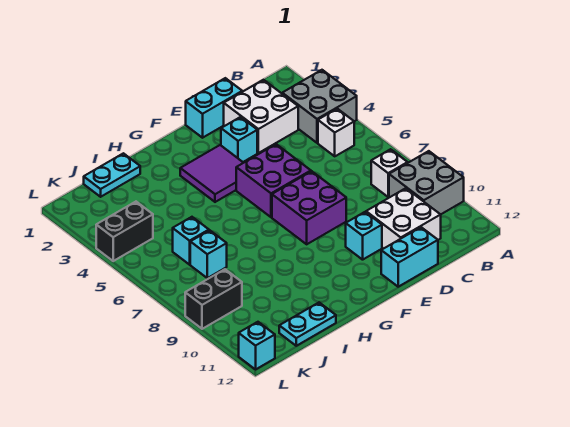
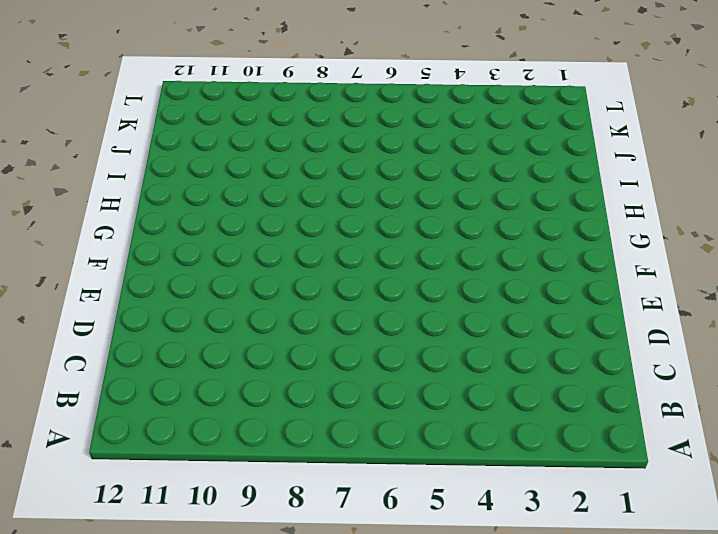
none -> grey 2x2 brick [282,70,357,143]
none -> grey 2x2 brick [389,151,464,215]
none -> white 1x1 brick [318,109,354,156]

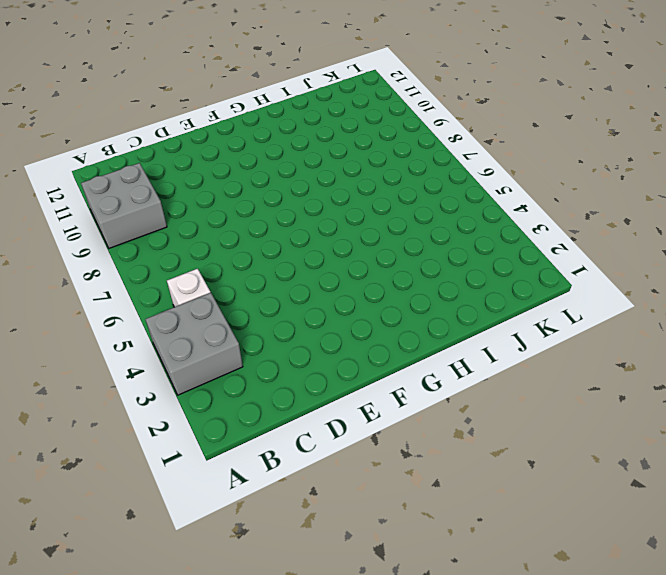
none -> white 1x1 brick [371,149,408,197]
none -> white 2x2 brick [224,80,298,153]
none -> white 2x2 brick [366,188,441,249]

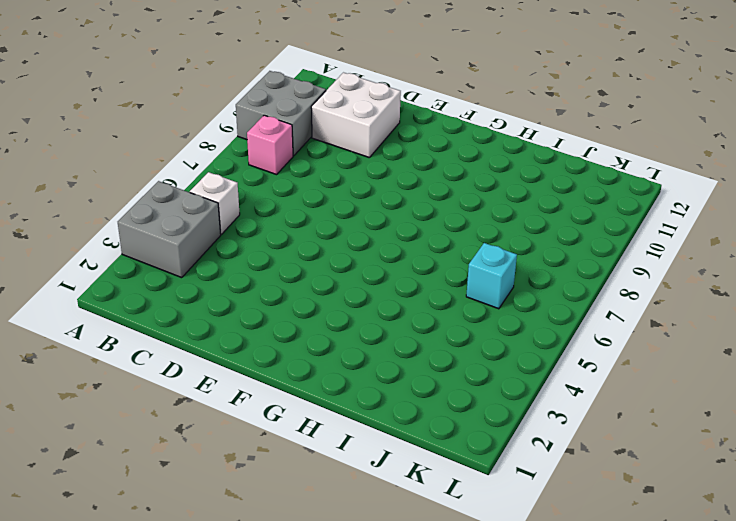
pink 1x1 brick [247,115,293,175] -> white 1x1 brick [371,149,408,197]
none -> white 2x2 brick [224,80,298,153]
none -> cyan 1x2 brick [186,78,242,138]
none -> cyan 1x2 brick [381,227,438,287]

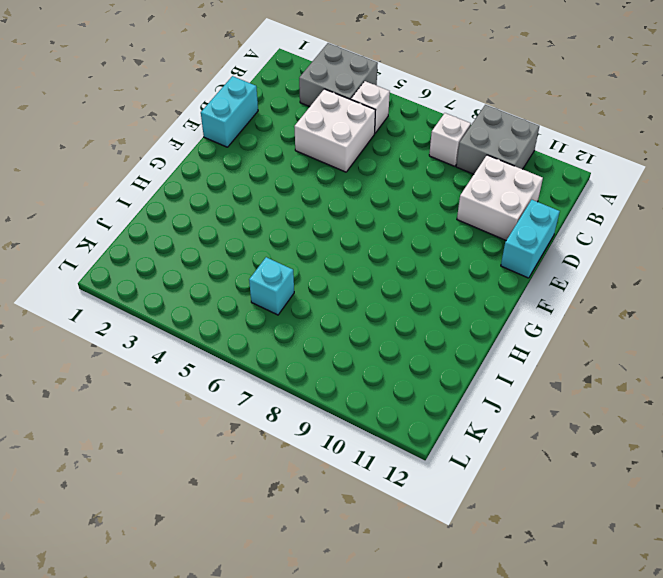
white 2x2 brick [294,89,375,172] -> white 2x2 brick moved to [224,80,298,153]
none -> cyan 1x1 brick [221,117,257,162]
none -> purple 2x2 brick [236,144,311,217]
none -> purple 2x2 brick [272,171,346,244]

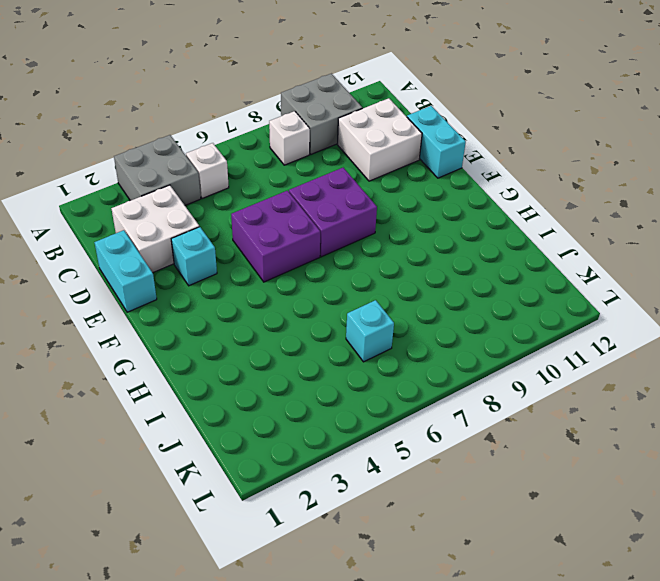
none -> cyan 1x1 brick [346,212,382,260]
none -> purple 2x2 tile [180,145,243,202]
none -> cyan 1x2 plate [84,153,140,197]

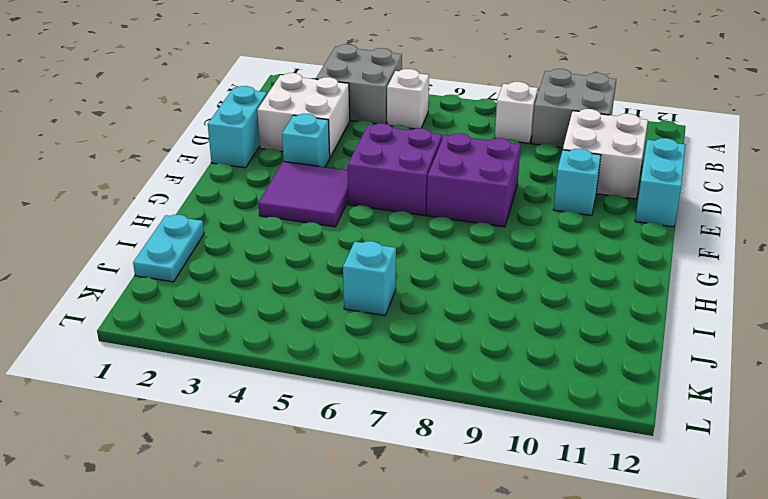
none -> cyan 1x2 plate [279,303,336,346]
none -> cyan 1x1 brick [190,230,227,278]
none -> black 1x2 brick [96,202,153,261]

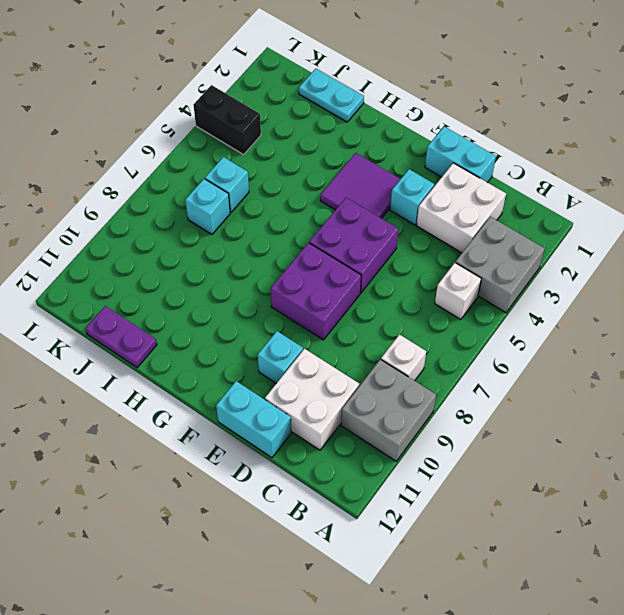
purple 1x2 plate [85,306,157,368] -> cyan 1x2 plate [279,303,336,346]
none -> black 1x2 brick [185,269,242,329]
none -> cyan 1x1 brick [239,322,275,369]

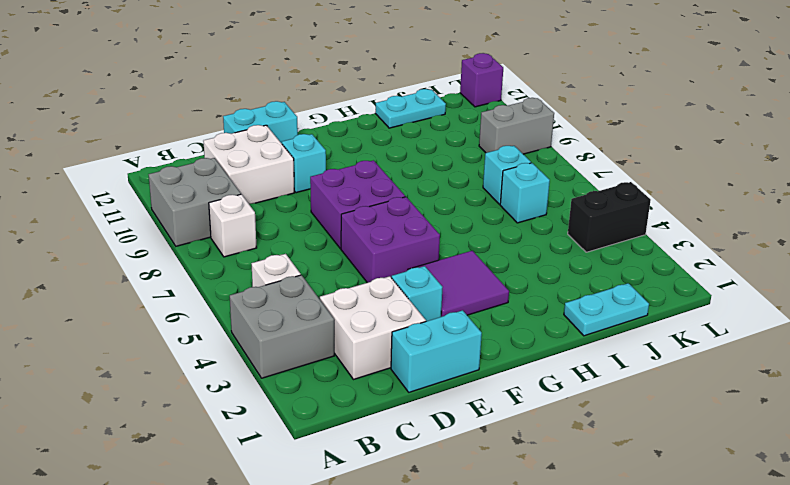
grey 1x2 brick [479,98,554,154] -> black 1x2 brick [185,269,242,329]
purple 1x1 brick [460,53,503,107] -> cyan 1x1 brick [239,322,275,369]

